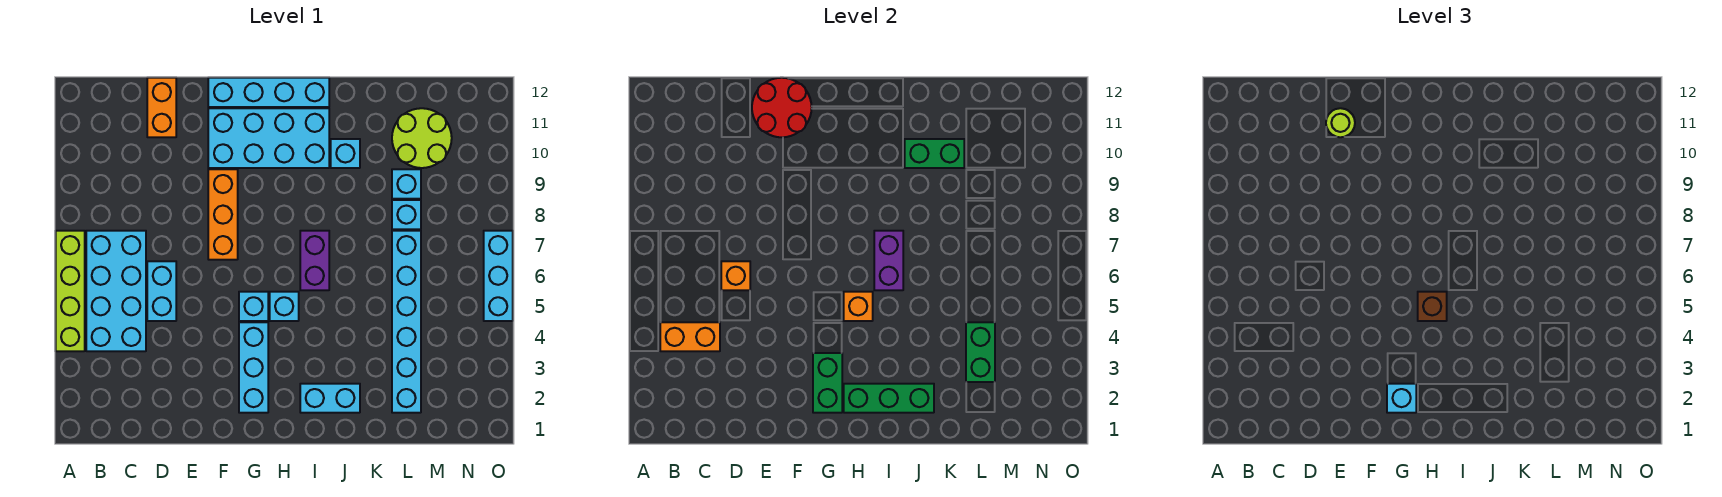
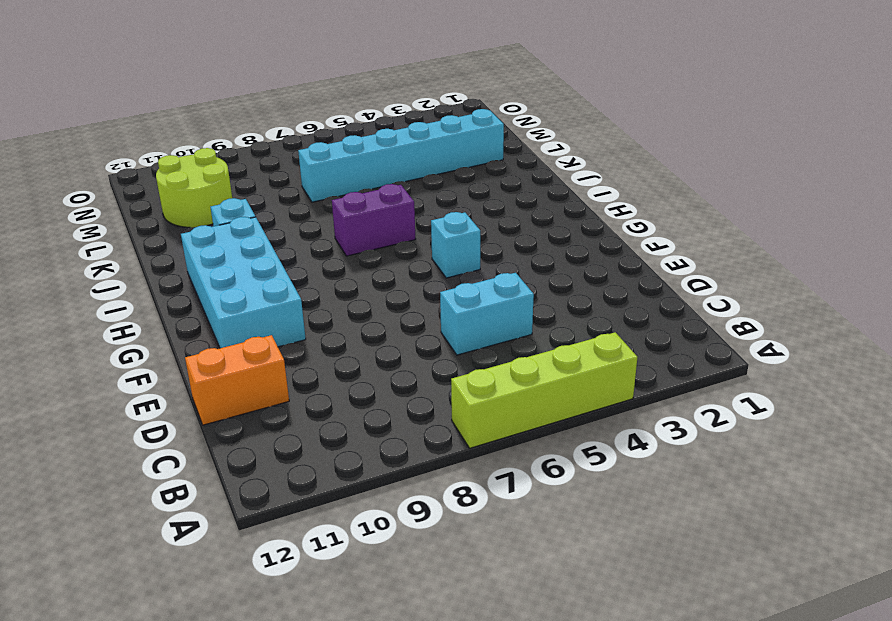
none -> cyan 2x4 brick [86,231,146,351]
none -> orange 1x3 brick [208,169,238,260]
none -> cyan 1x4 brick [208,78,329,107]
none -> cyan 1x3 brick [239,322,268,413]

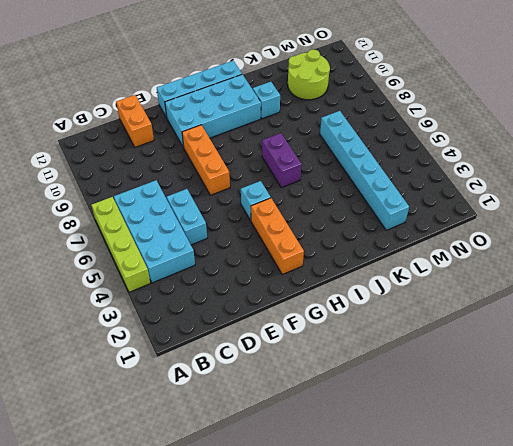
orange 1x3 brick [251,198,304,275] -> cyan 1x3 brick [239,322,268,413]
none -> cyan 1x1 brick [270,292,299,321]
none -> cyan 1x2 brick [300,384,360,413]
none -> cyan 1x1 brick [392,200,421,229]
none -> cyan 1x1 brick [392,169,421,199]

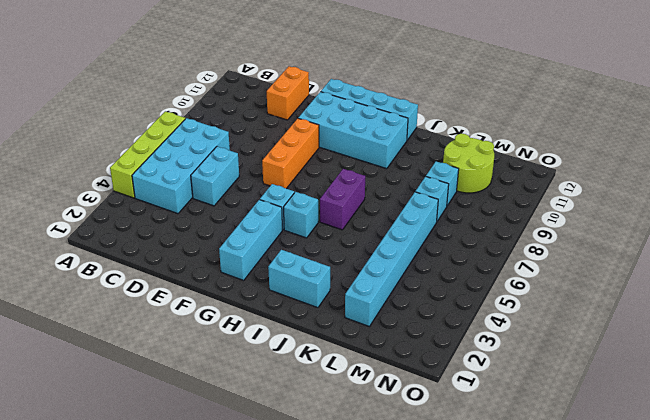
none -> cyan 1x1 brick [331,139,360,168]
none -> cyan 1x3 brick [484,231,513,321]
none -> orange 1x2 brick [660,322,720,351]
none -> orange 1x1 brick [721,261,750,290]

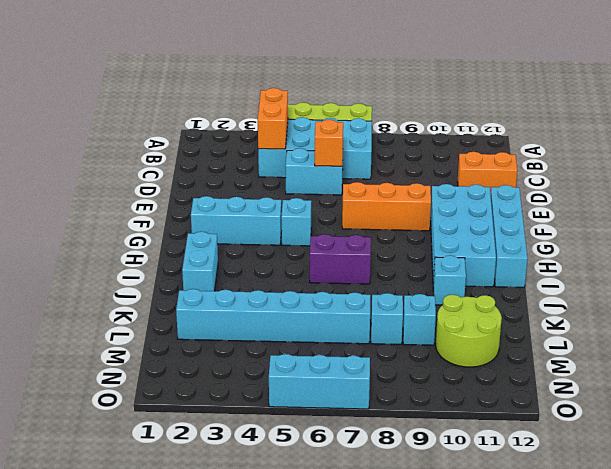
none -> cyan 1x1 brick [270,292,299,321]
none -> red 2x2 round brick [752,78,812,137]
none -> green 1x2 brick [813,353,842,413]
none -> green 1x3 brick [844,384,934,413]

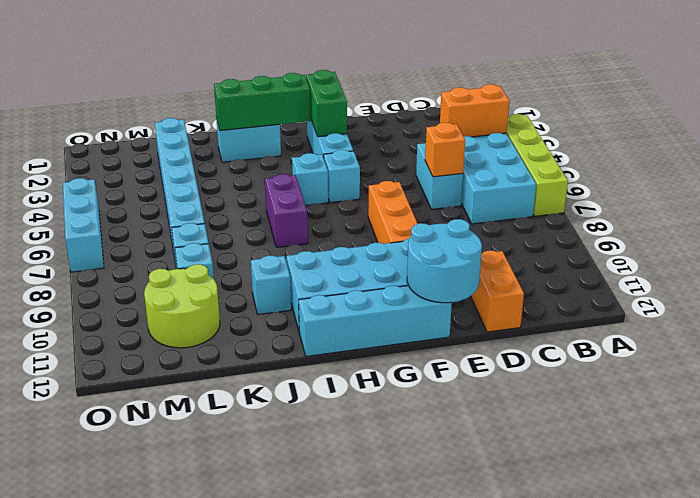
cyan 2x2 round brick [407,219,482,303] -> red 2x2 round brick [752,78,812,137]
none -> orange 1x1 brick [844,292,873,321]
none -> purple 1x2 brick [874,231,903,290]
none -> green 1x2 brick [905,139,964,168]
none -> green 1x2 brick [966,322,995,382]

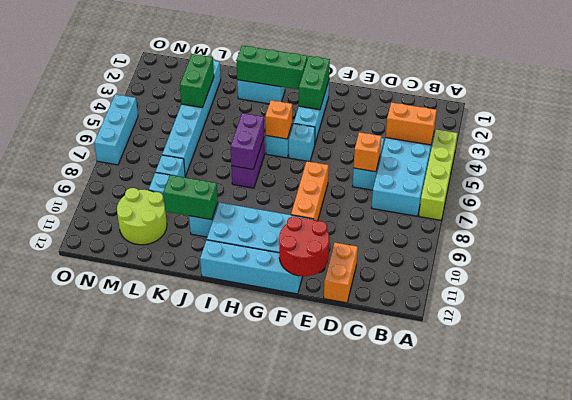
none -> lime 1x1 round brick [1326,108,1355,137]
none -> cyan 1x1 brick [1387,384,1416,413]
none -> brown 1x1 brick [1418,292,1447,321]

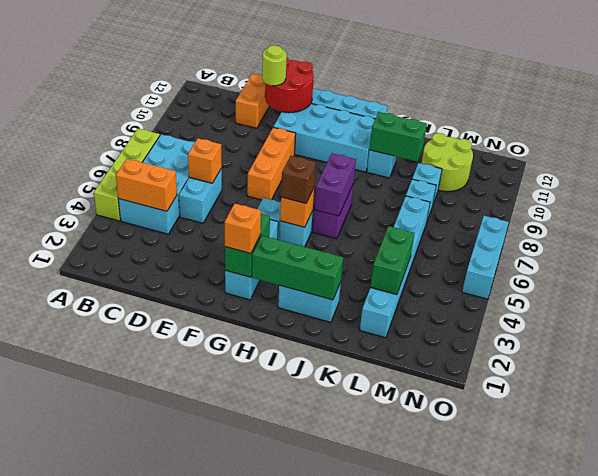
orange 1x1 brick [225,204,261,254] -> cyan 1x1 brick [1387,384,1416,413]

